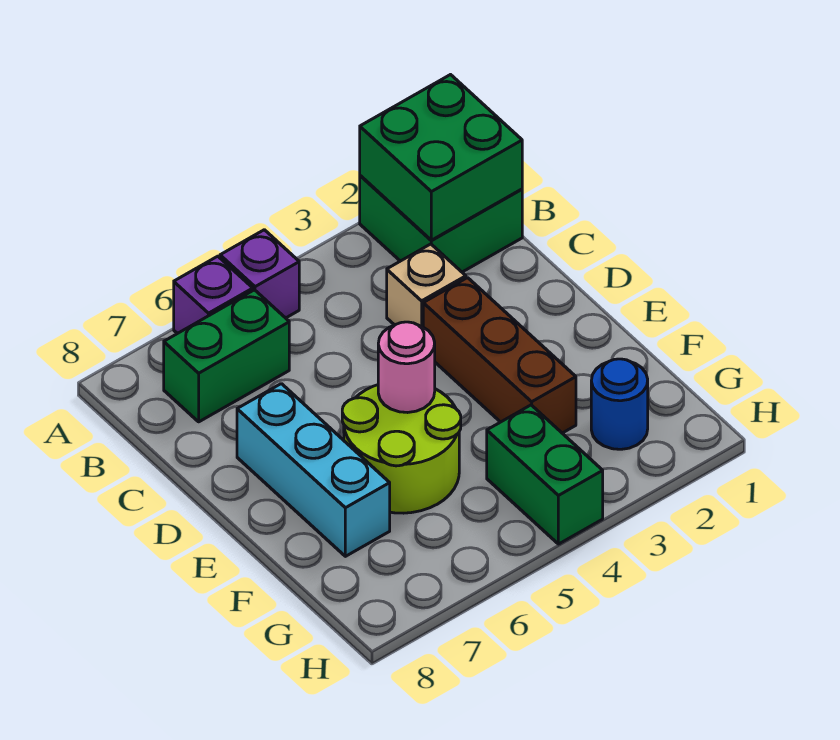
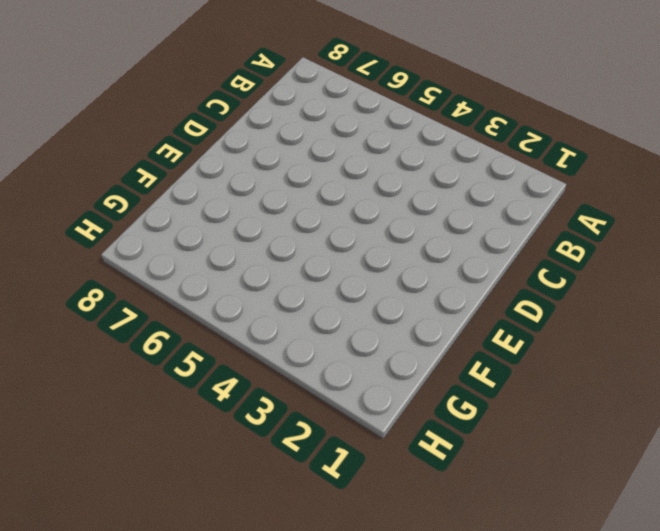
none -> green 2x2 brick [360,176,522,272]
none -> purple 1x1 brick [220,230,299,318]
none -> purple 1x1 brick [174,256,253,334]

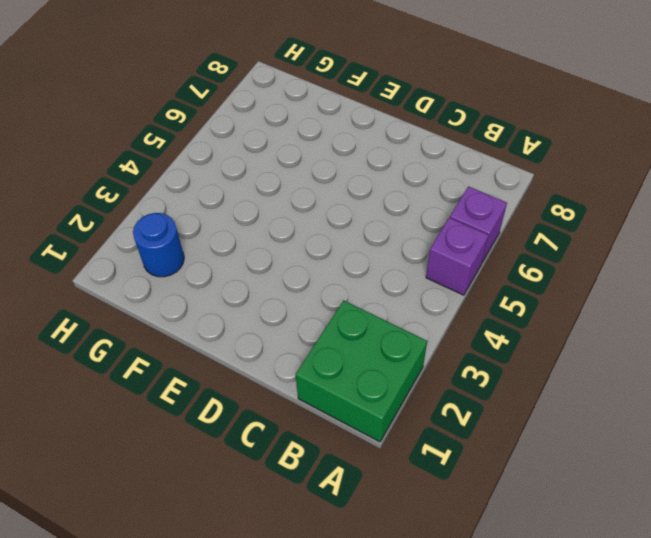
none -> green 1x2 brick [164,290,289,422]
none -> tan 1x1 brick [387,244,466,327]
none -> brown 1x3 brick [423,278,576,433]

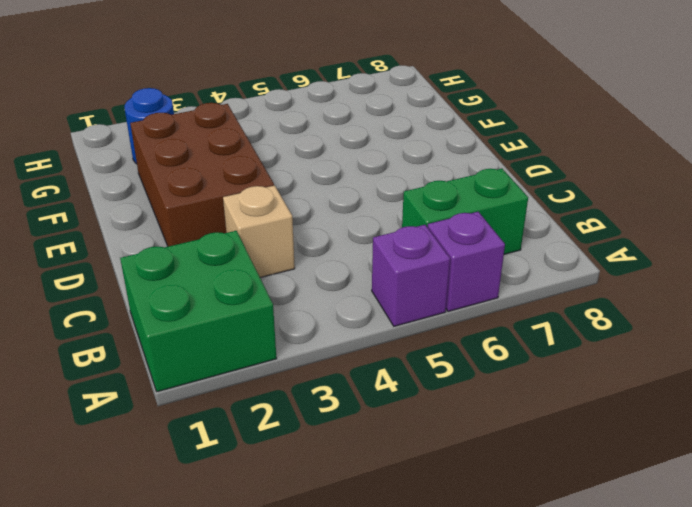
brown 2x3 brick [130,103,274,247] -> brown 1x3 brick [423,278,576,433]
none -> cyan 1x3 brick [237,384,390,556]
none -> lime 2x2 round brick [342,385,461,513]
none -> green 1x2 brick [487,405,603,544]

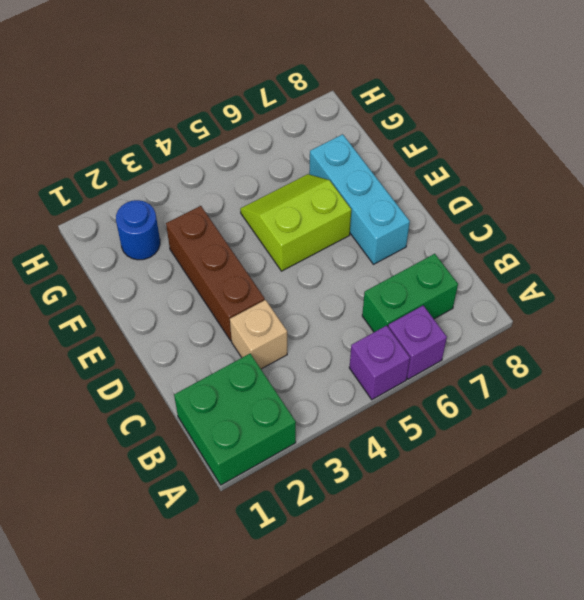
lime 2x2 slope [240,174,351,271] -> lime 2x2 round brick [342,385,461,513]
none -> green 1x2 brick [487,405,603,544]
none -> green 2x2 brick [360,75,522,240]
none -> pink 1x1 round brick [378,322,435,413]

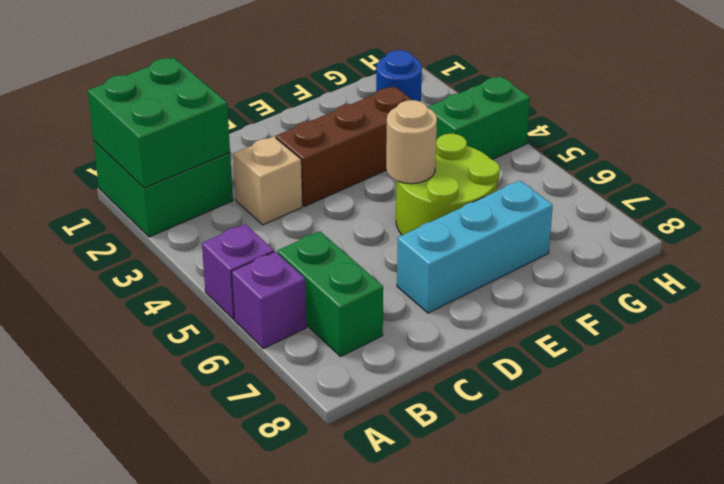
tan 1x1 round brick [386,100,437,184] -> pink 1x1 round brick [378,322,435,413]

